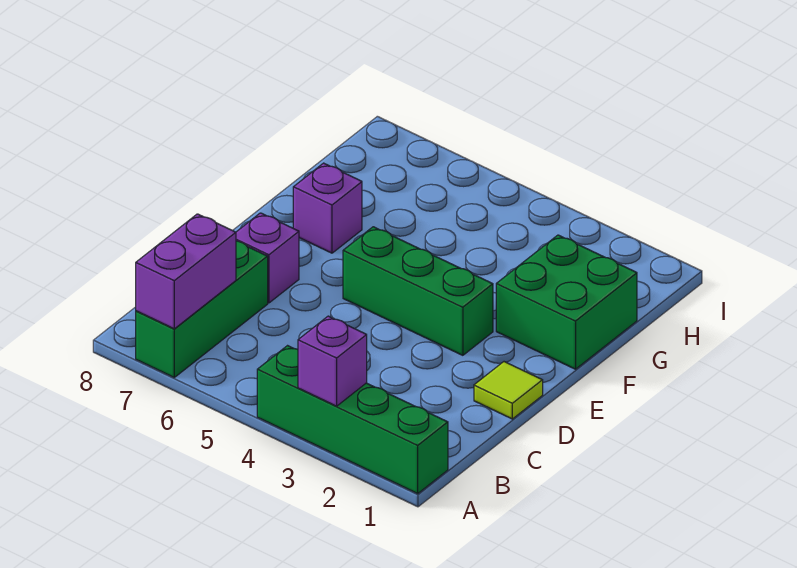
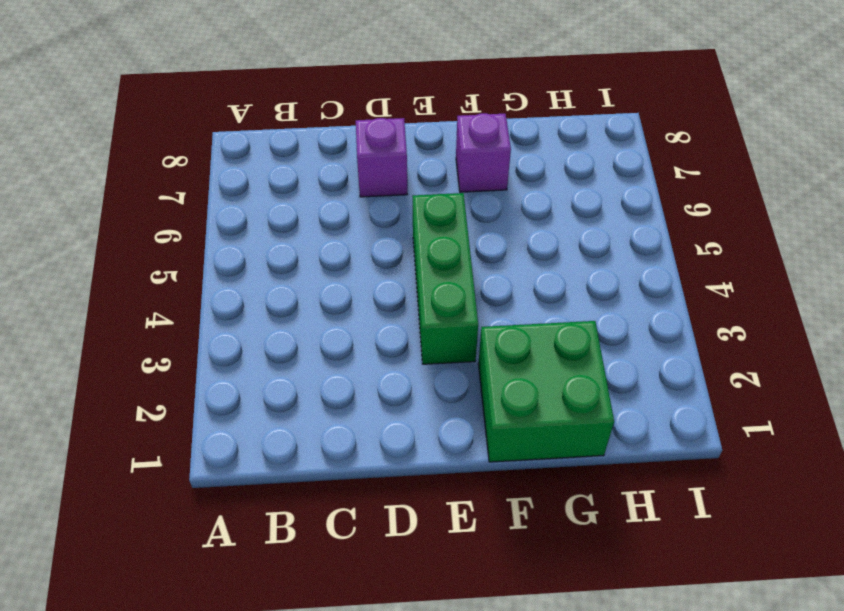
none -> green 1x4 brick [257,346,448,494]
none -> green 1x3 brick [136,241,268,377]

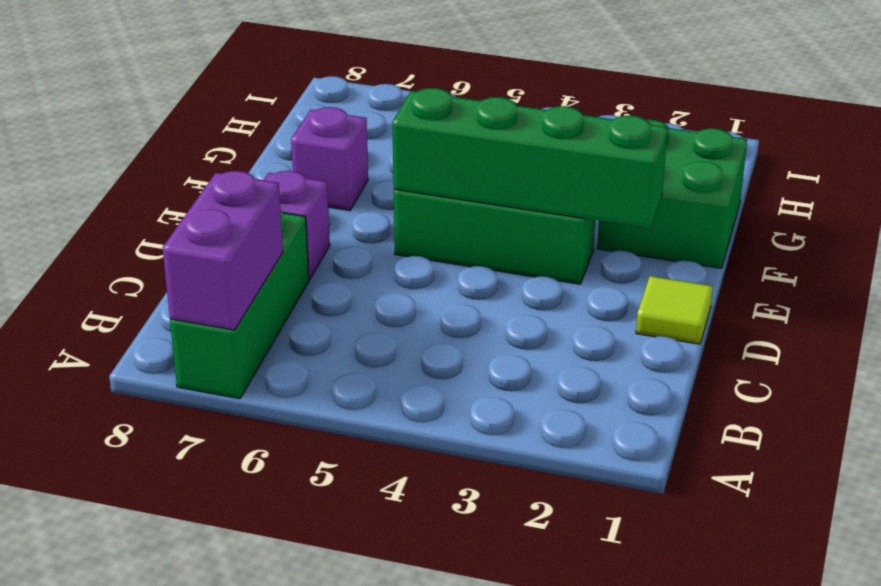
green 1x4 brick [392,88,668,228] -> green 1x4 brick moved to [257,346,448,494]
none -> purple 1x1 brick [298,316,367,406]

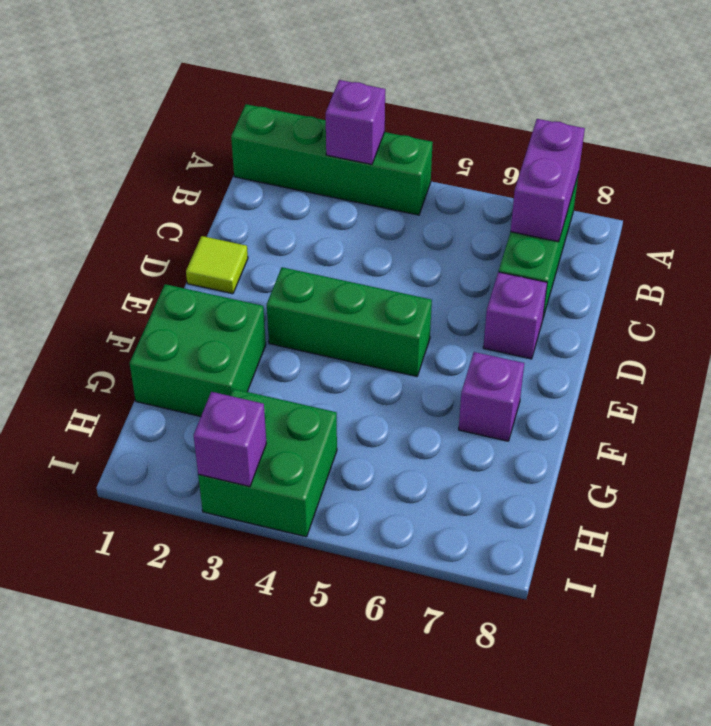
green 2x2 brick [198,389,337,537] -> none
purple 1x1 brick [194,392,266,486] -> none

